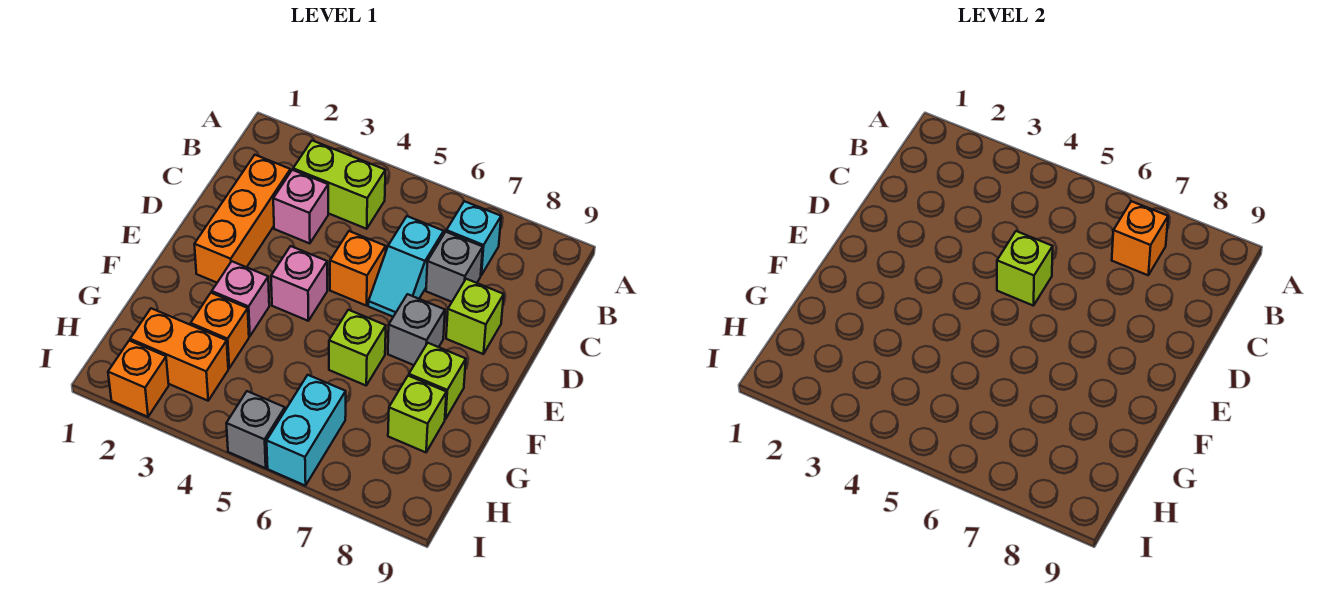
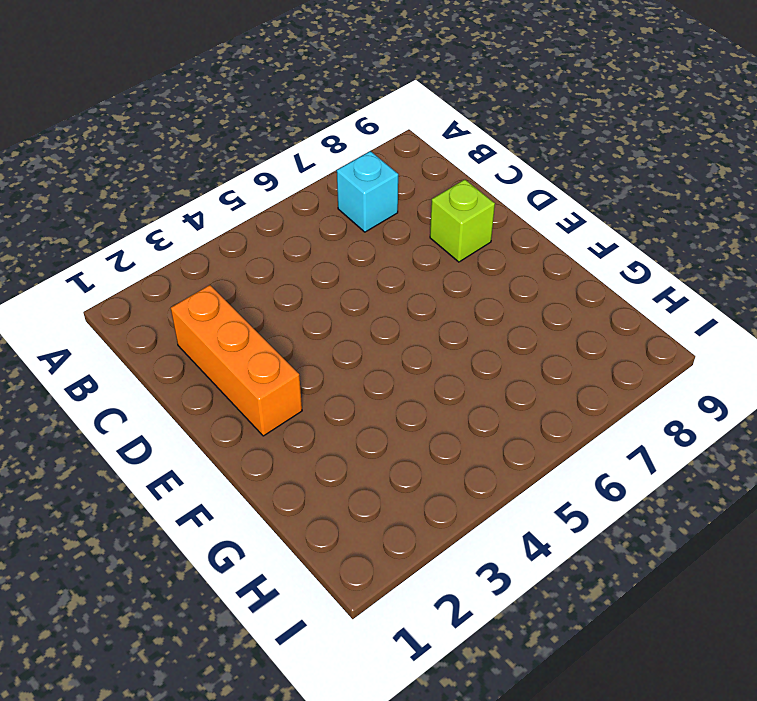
none -> lime 1x2 brick [293,141,385,229]
none -> pink 1x1 brick [273,170,328,244]
none -> cyan 1x2 slope [368,216,444,317]

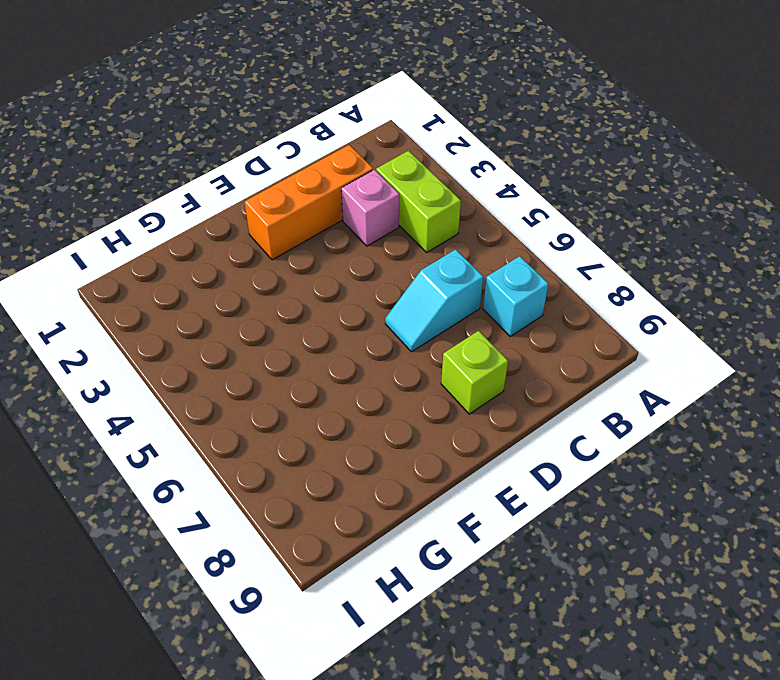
none -> grey 1x1 brick [426,232,483,302]
none -> orange 1x1 brick [330,231,386,306]
none -> pink 1x1 brick [271,246,327,321]

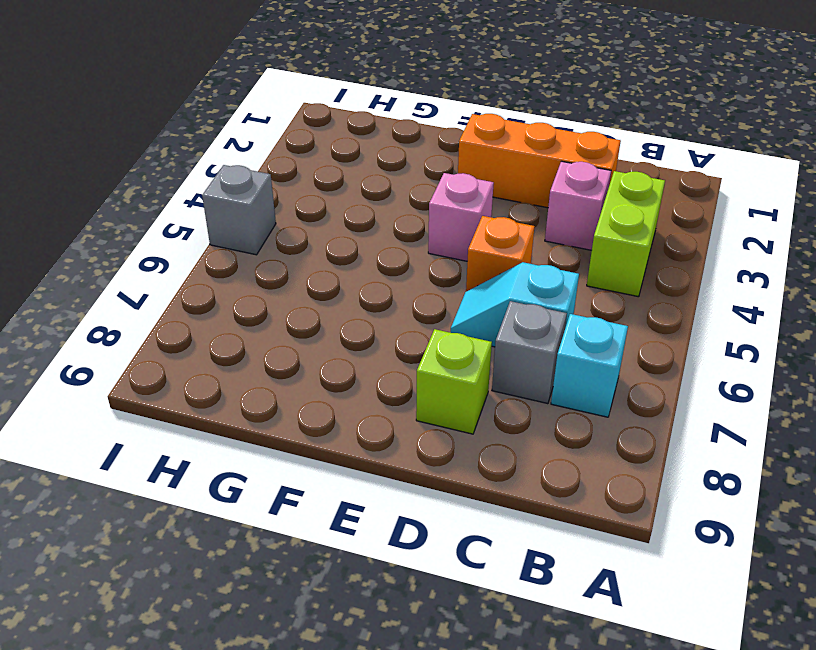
none -> grey 1x1 brick [388,294,445,365]
none -> pink 1x1 brick [212,261,269,336]
none -> lime 1x1 brick [329,310,386,385]

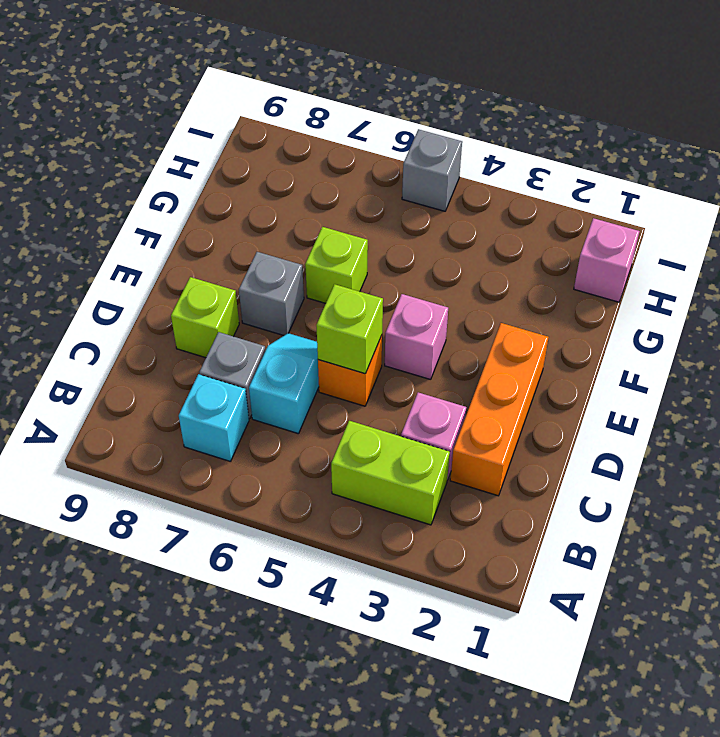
pink 1x1 brick [574,218,640,302] -> pink 1x1 brick moved to [212,261,269,336]
none -> lime 1x1 brick [409,343,466,419]
none -> orange 1x1 brick [191,293,249,368]
none -> lime 1x1 brick [388,376,446,452]

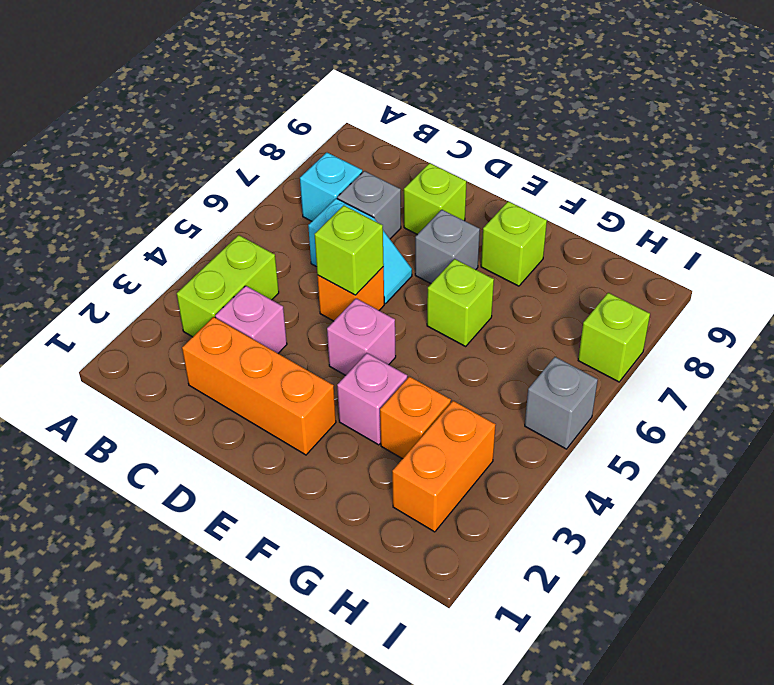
lime 1x1 brick [578,293,650,382] -> lime 1x1 brick moved to [388,376,446,452]
none -> cyan 1x2 brick [267,375,346,486]
none -> orange 1x1 brick [108,341,169,417]
none -> orange 1x1 brick [1112,201,1168,275]

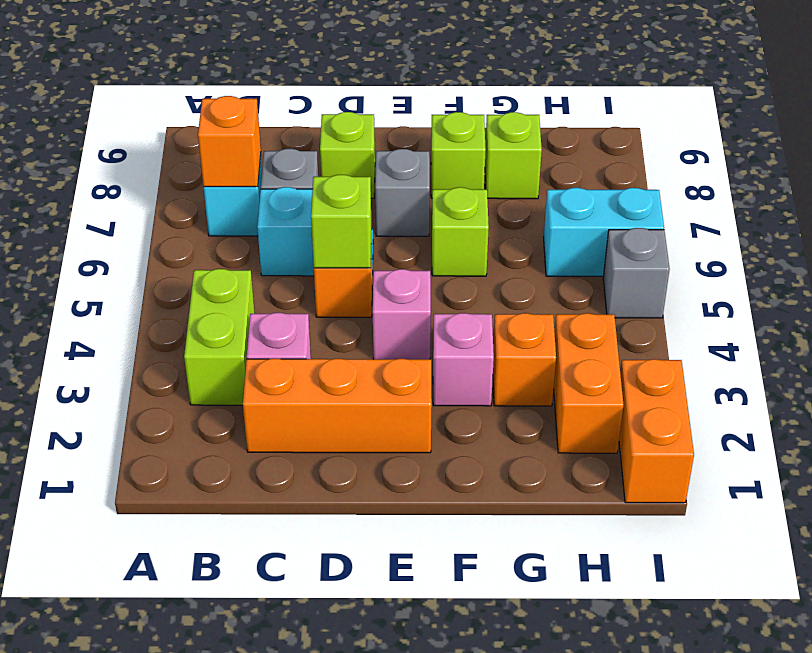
orange 1x2 brick [619,359,694,503] -> orange 1x1 brick [108,341,169,417]

